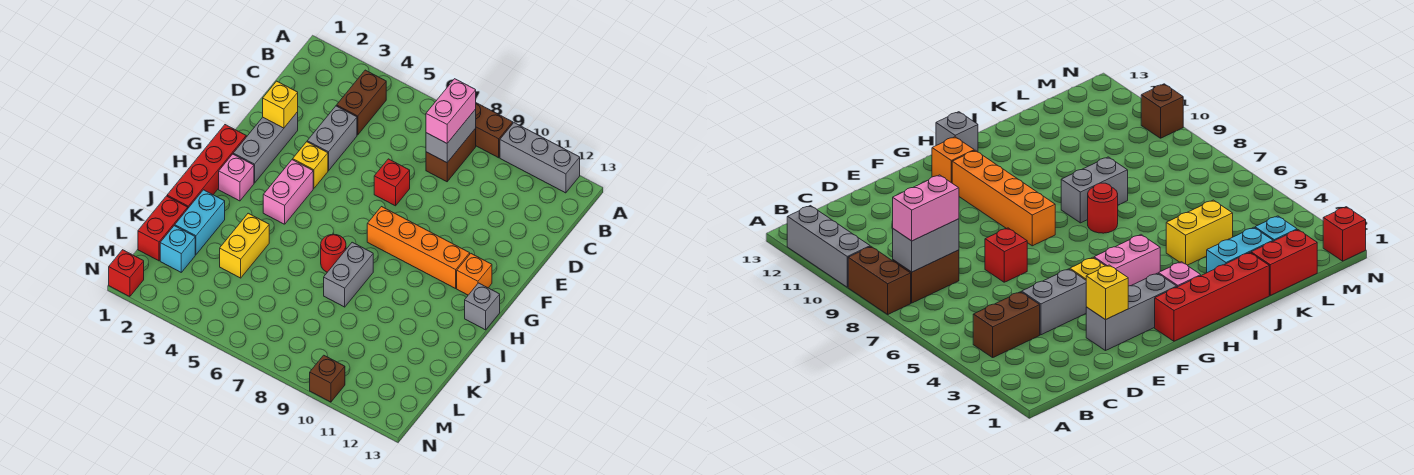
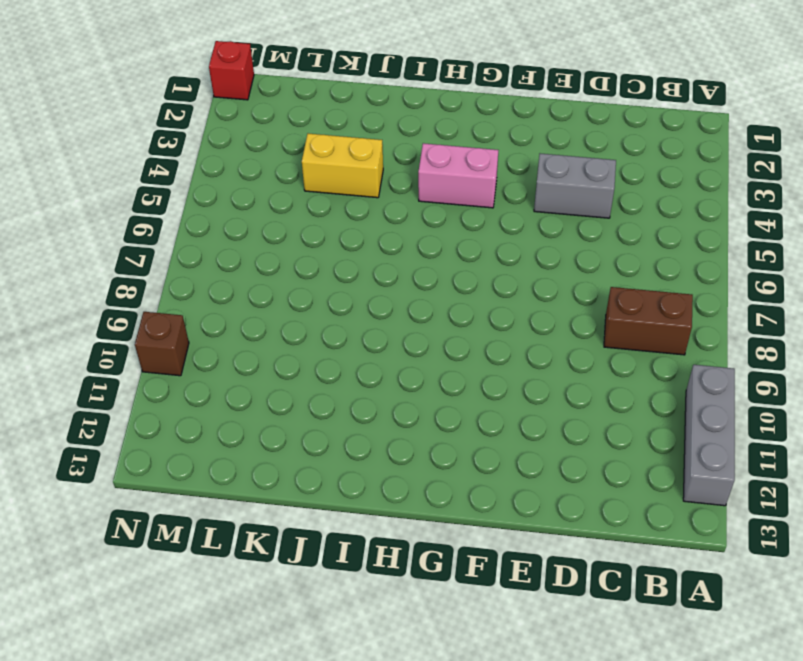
none -> brown 1x2 brick [476,103,513,158]
none -> brown 1x2 brick [337,70,386,135]
none -> grey 1x3 brick [233,112,298,183]

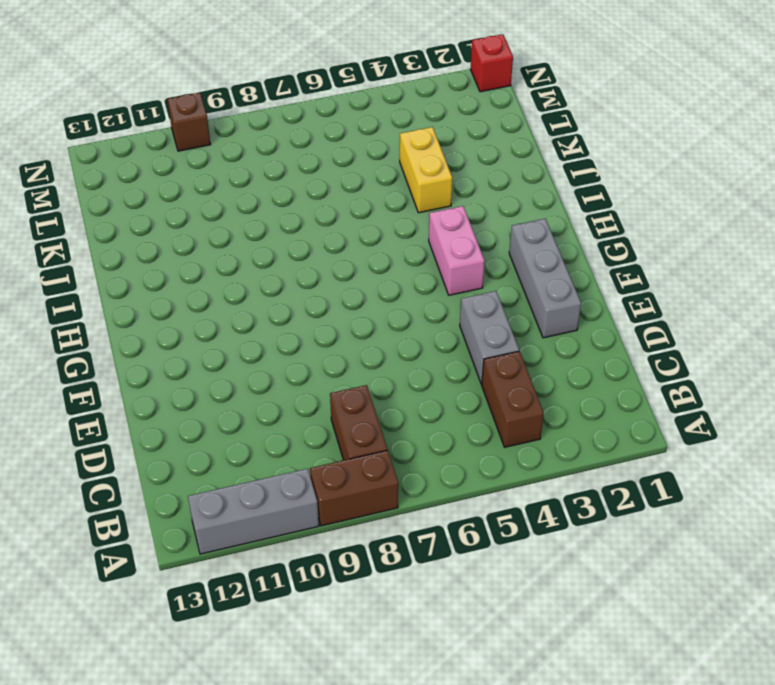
none -> red 1x1 brick [374,159,410,206]
none -> yellow 1x1 brick [293,142,328,189]
none -> red 1x4 brick [167,125,246,208]

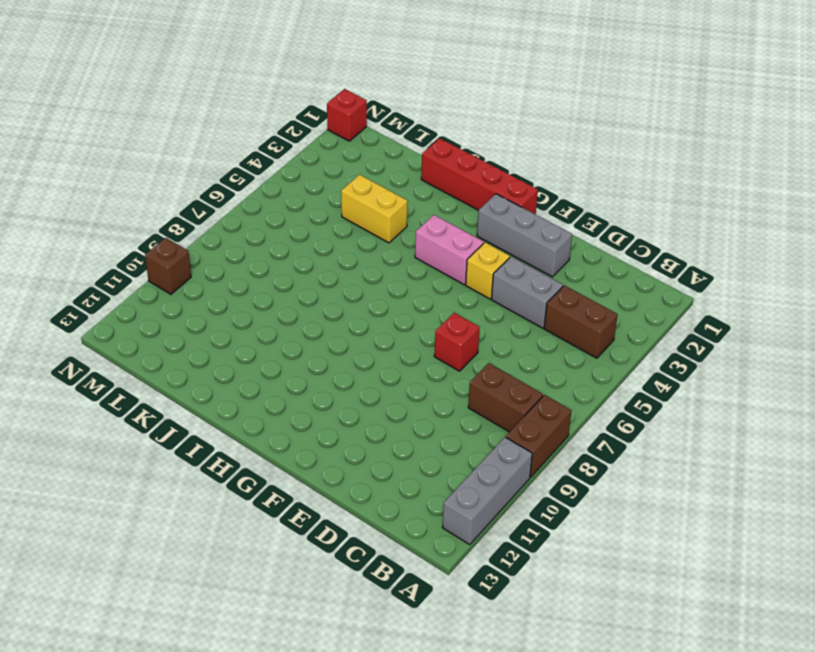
none -> orange 1x4 brick [367,207,470,288]
none -> orange 1x1 brick [457,254,492,295]
none -> pink 1x1 brick [219,154,254,201]

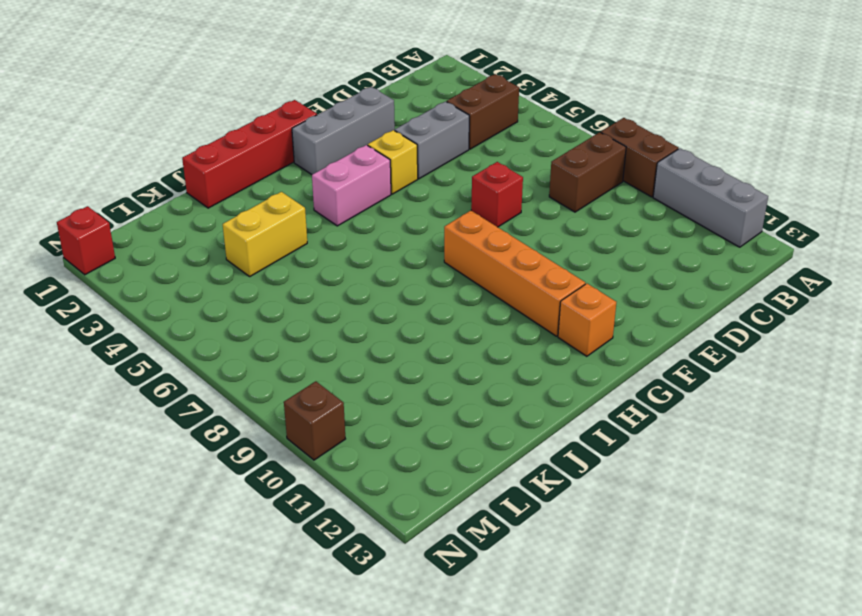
none -> pink 1x1 brick [219,154,254,201]
none -> grey 1x1 brick [465,283,500,330]
none -> red 1x1 round brick [321,234,346,272]

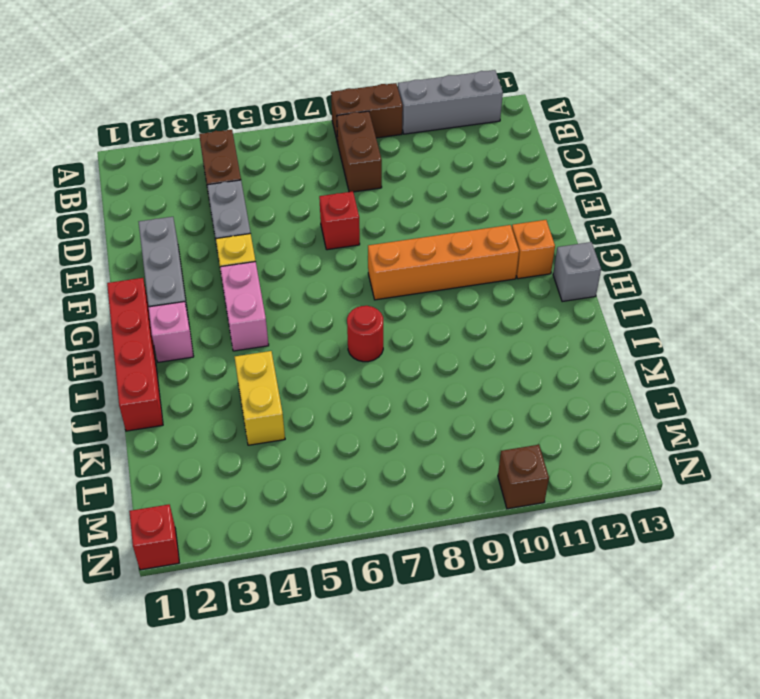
none -> grey 1x2 brick [324,242,373,307]
none -> cyan 1x2 brick [175,190,225,255]
none -> red 1x2 brick [138,196,188,261]

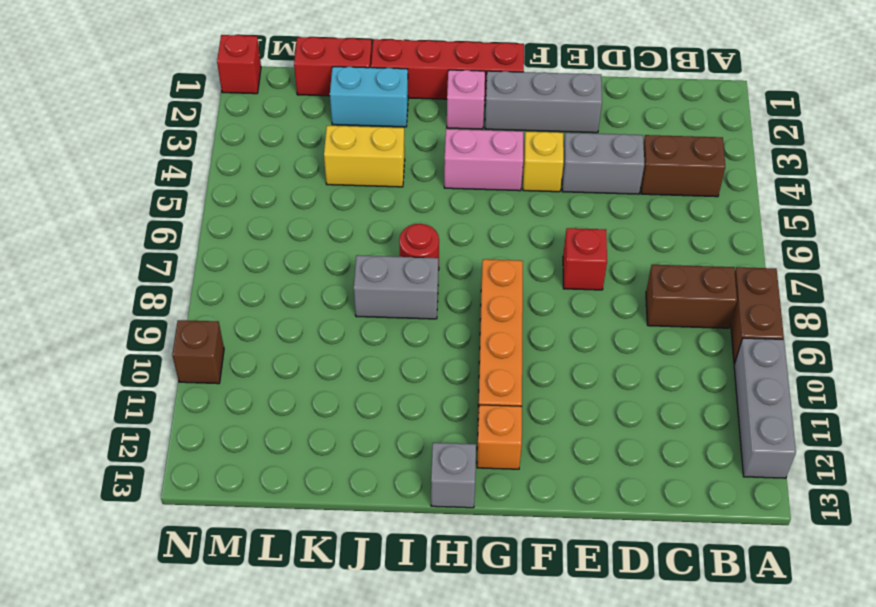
none -> cyan 1x1 brick [160,226,195,272]
none -> grey 1x2 brick [426,109,476,163]
none -> yellow 1x1 brick [263,81,298,128]

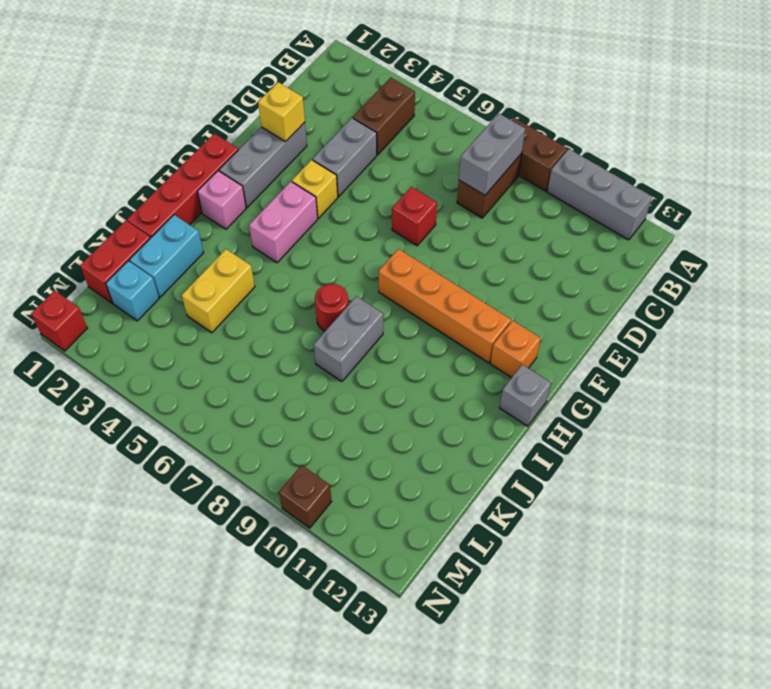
none -> pink 1x2 brick [426,79,476,143]

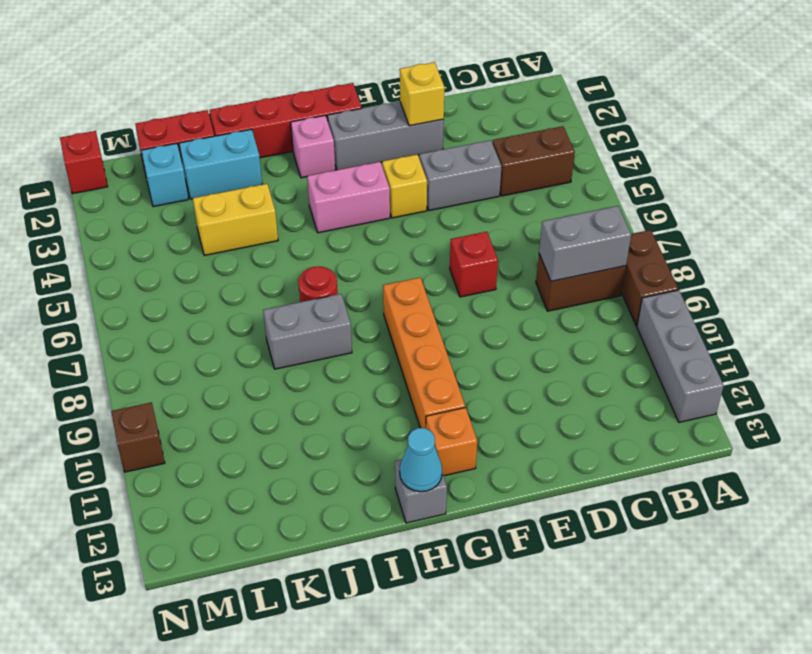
cyan 1x1 cone [400,428,442,492] -> none
none -> pink 1x2 brick [426,79,476,143]

